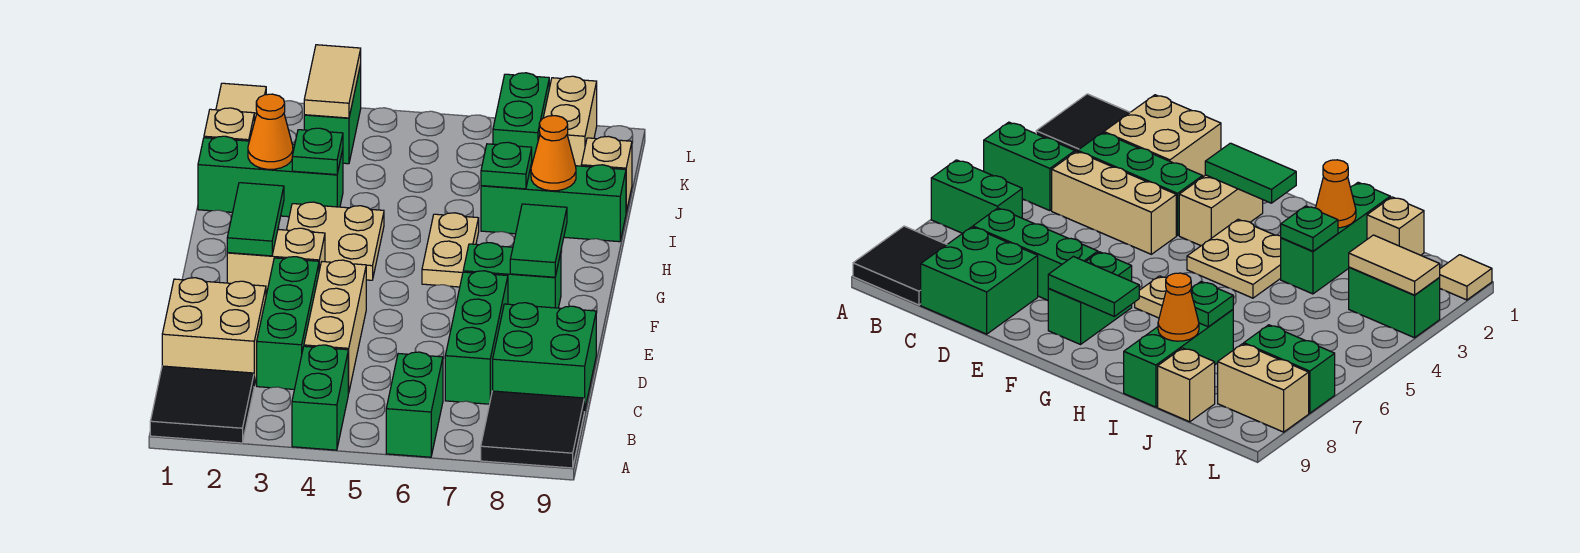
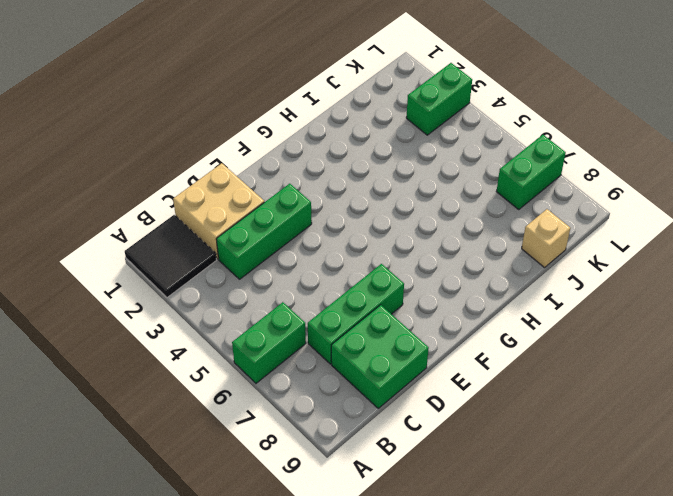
none -> green 1x2 brick [292,345,348,450]
none -> black 2x2 tile [481,391,584,468]
none -> tan 1x3 brick [304,260,366,393]

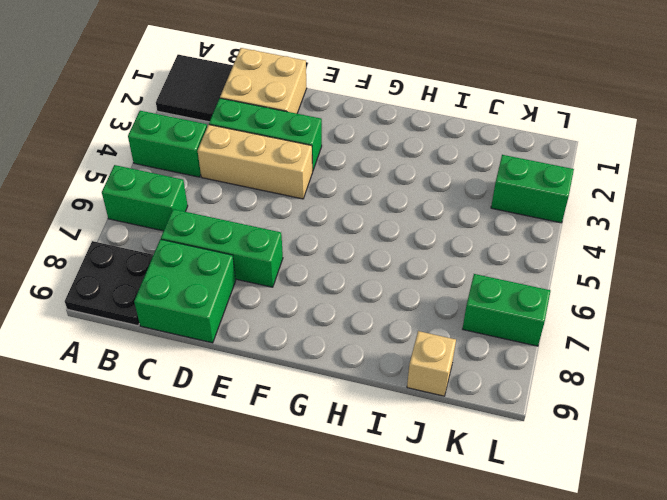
black 2x2 plate [65,241,153,326] -> black 2x2 tile [481,391,584,468]
none -> tan 1x2 brick [227,228,325,295]
none -> green 1x2 brick [463,243,561,308]
none -> tan 2x2 plate [287,202,384,280]

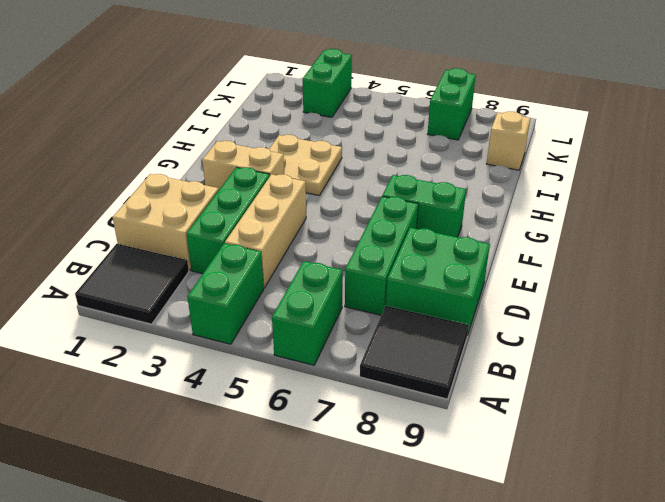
none -> tan 1x2 plate [422,213,479,287]
none -> green 1x3 brick [198,136,343,217]
none -> green 1x3 brick [481,163,626,242]

